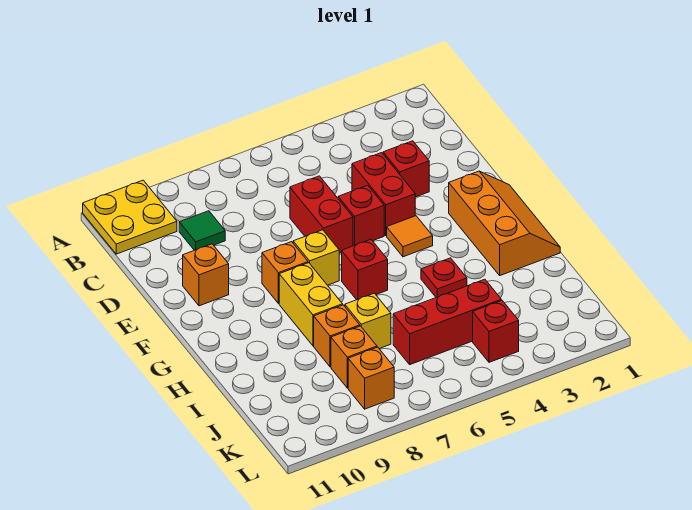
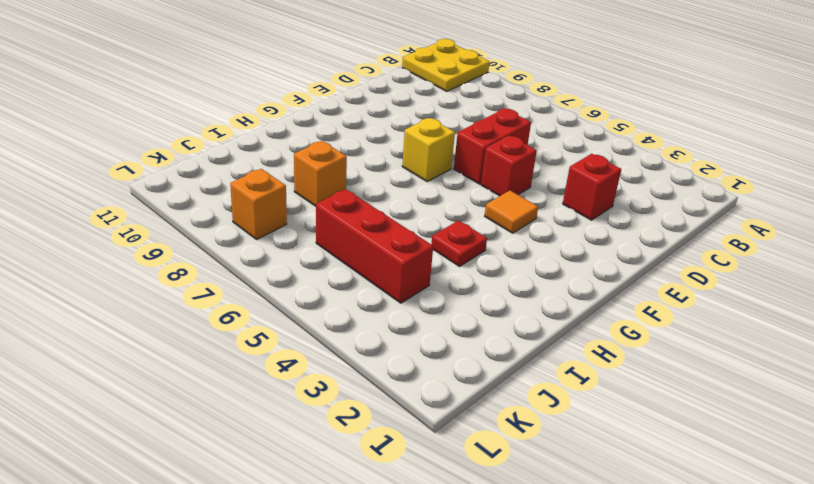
none -> green 1x1 tile [179,211,225,250]
none -> red 1x2 brick [352,153,415,236]
none -> orange 1x1 brick [183,244,229,306]

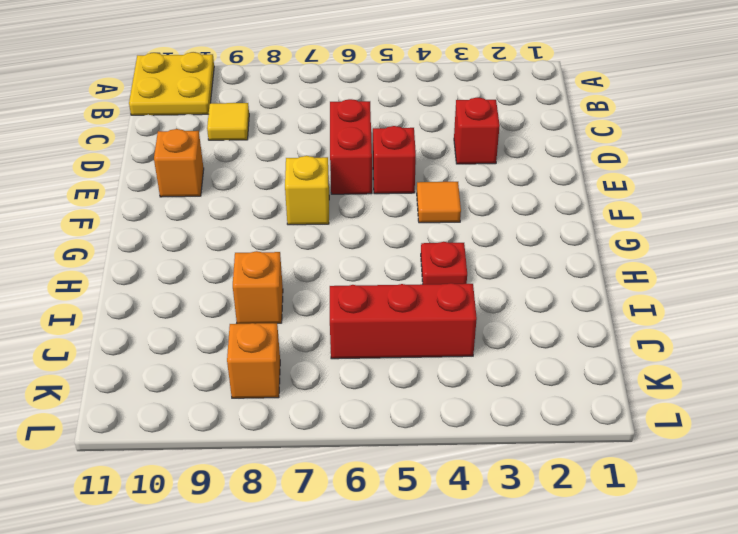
yellow 1x1 tile [207,103,249,140] -> green 1x1 tile [179,211,225,250]
none -> red 1x2 brick [352,153,415,236]
none -> orange 2x3 slope [449,171,560,275]
none -> orange 1x1 brick [262,242,308,304]

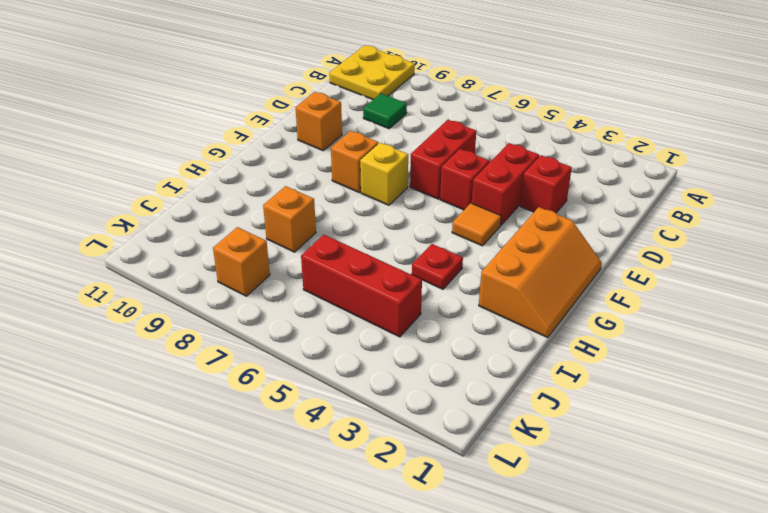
none -> red 1x1 brick [342,239,388,300]
none -> yellow 1x2 brick [279,263,343,346]
none -> yellow 1x1 brick [345,293,391,349]

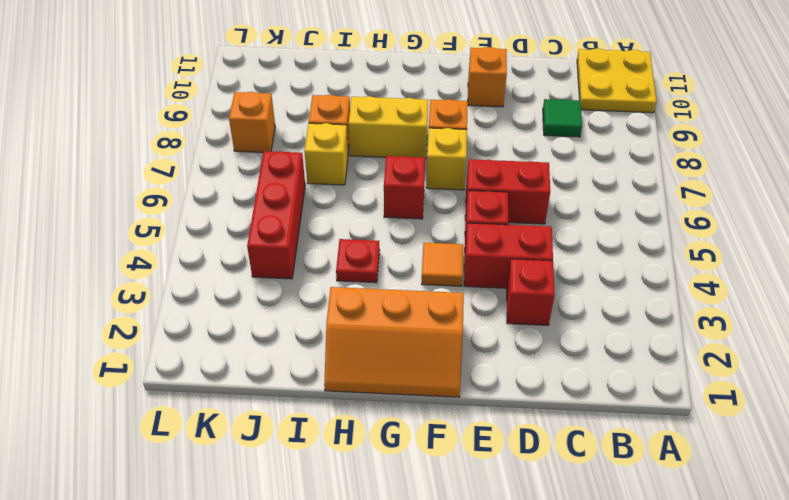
none -> orange 1x1 brick [331,326,377,388]
none -> red 1x1 brick [473,300,519,362]

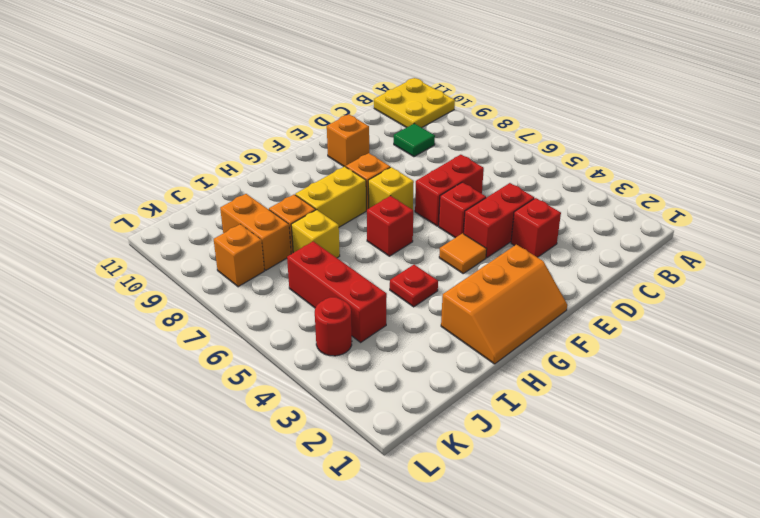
orange 1x2 brick [220,194,291,270] -> orange 1x1 brick [331,326,377,388]
red 1x1 round brick [315,297,352,356] -> red 1x1 brick [473,300,519,362]

